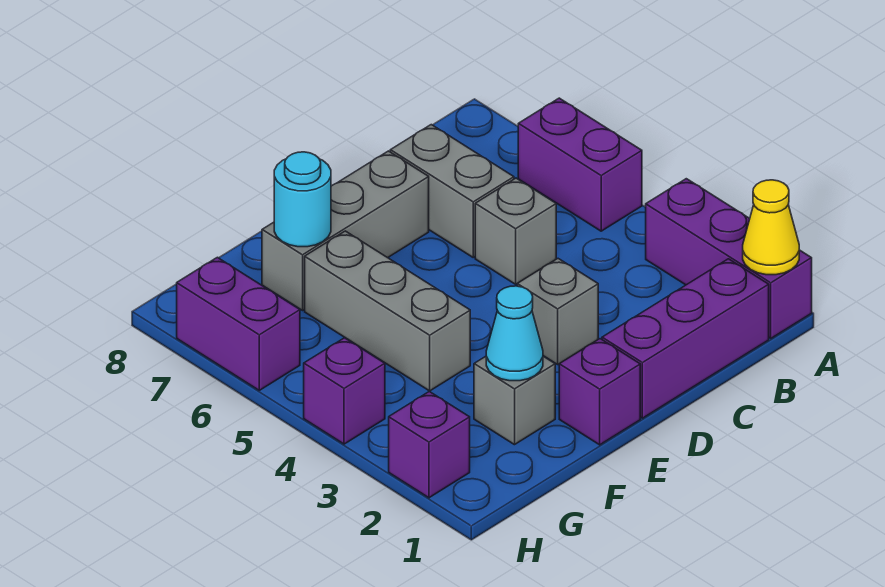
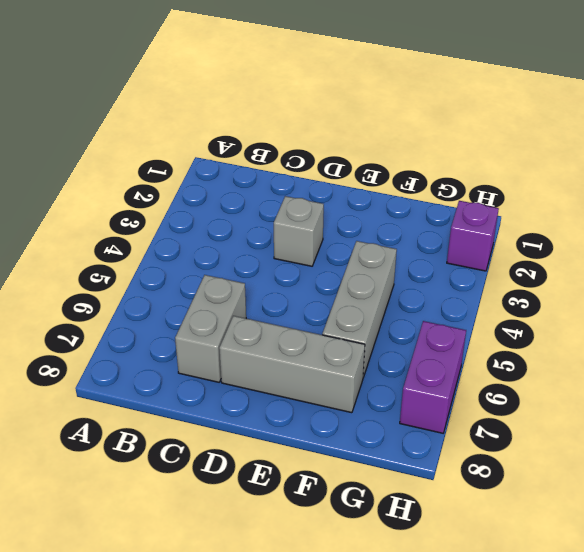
none -> purple 1x3 brick [646,179,812,338]
none -> purple 1x2 brick [518,98,642,231]
none -> purple 1x3 brick [602,259,769,418]

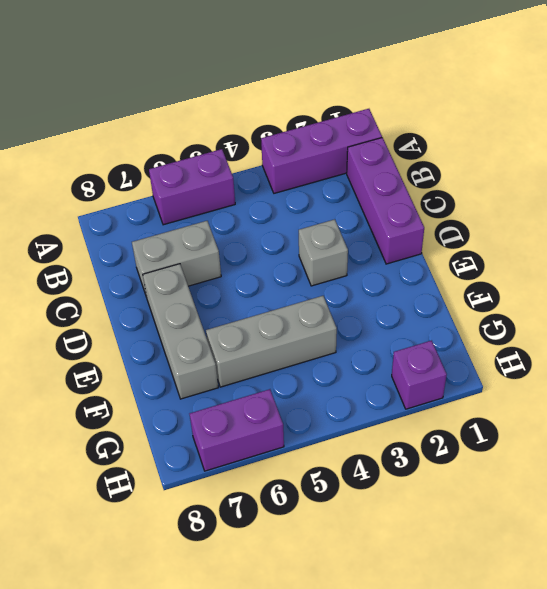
none -> grey 1x1 brick [475,178,556,284]
none -> purple 1x1 brick [559,339,640,445]
none -> grey 1x1 brick [474,356,555,445]

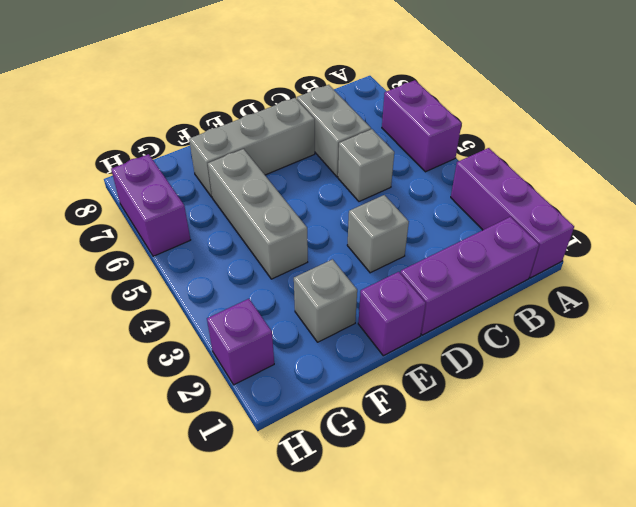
none -> purple 1x1 brick [304,338,385,444]
none -> yellow 1x1 cone [743,180,799,275]
none -> cyan 1x1 cone [486,286,543,381]

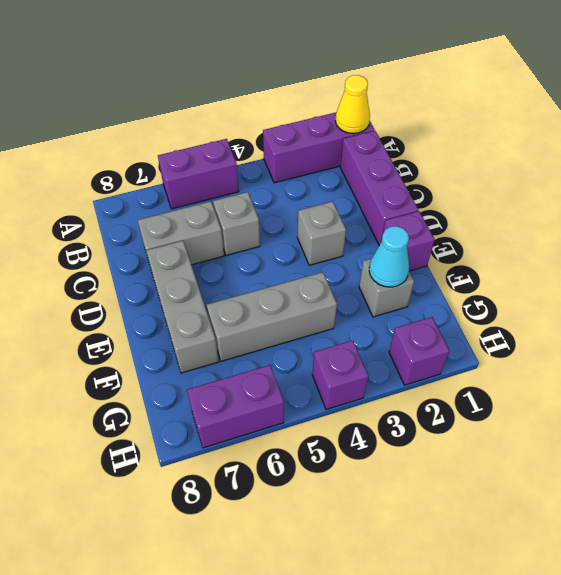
none -> cyan 1x1 round brick [274,152,331,247]

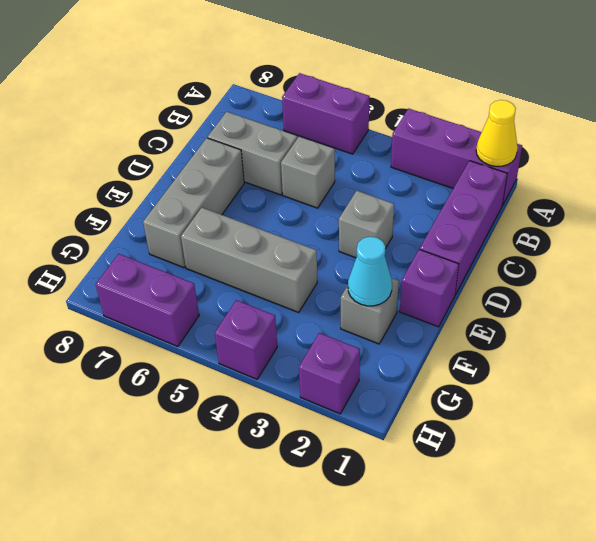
none -> cyan 1x1 round brick [274,152,331,247]

